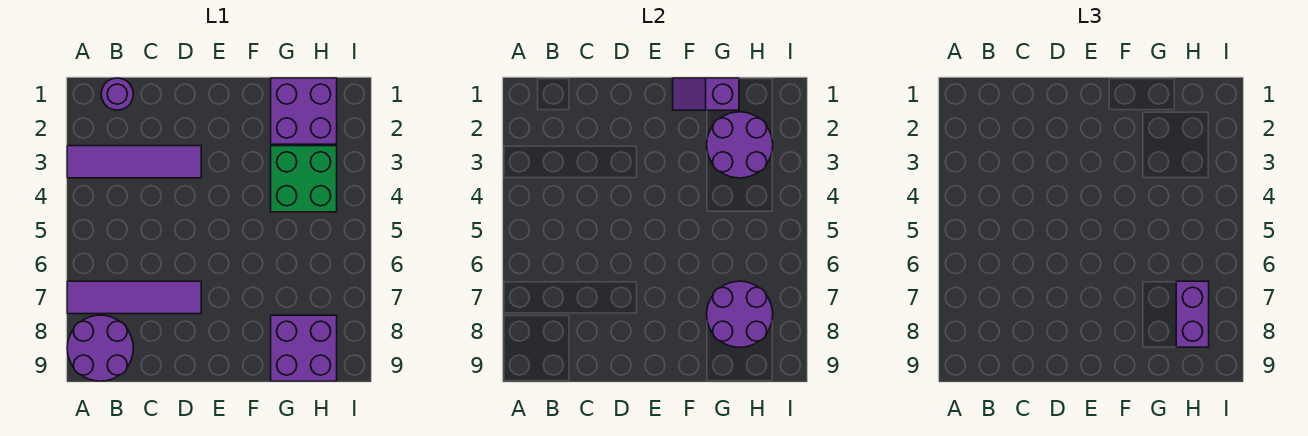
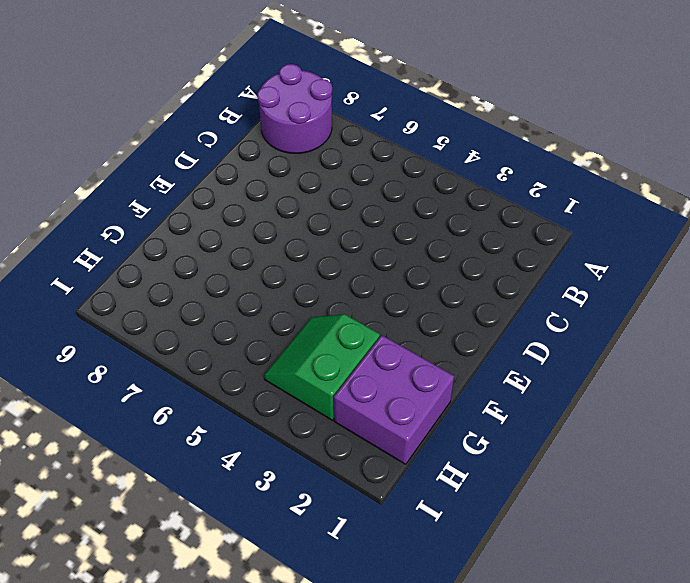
green 2x2 slope [264,314,380,420] -> green 2x2 brick [271,146,337,212]
none -> purple 1x4 tile [67,146,201,178]
none -> purple 1x4 tile [67,281,201,314]

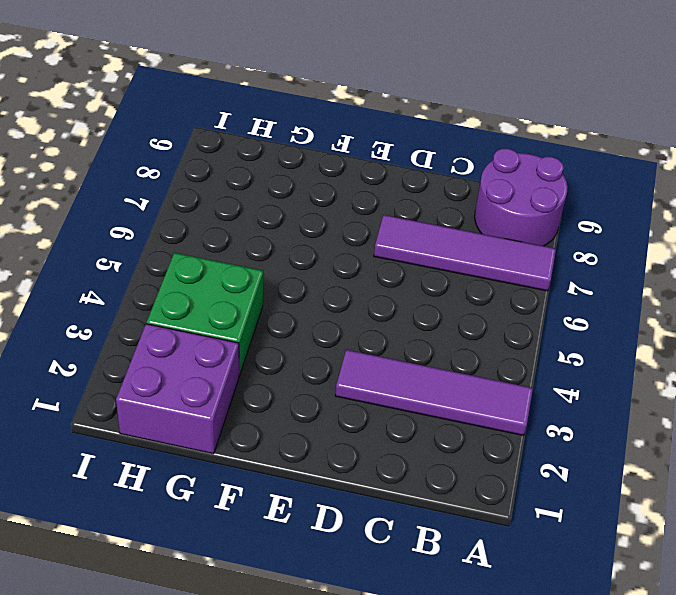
none -> purple 1x1 round brick [101,78,133,110]
none -> purple 2x2 brick [271,315,337,381]

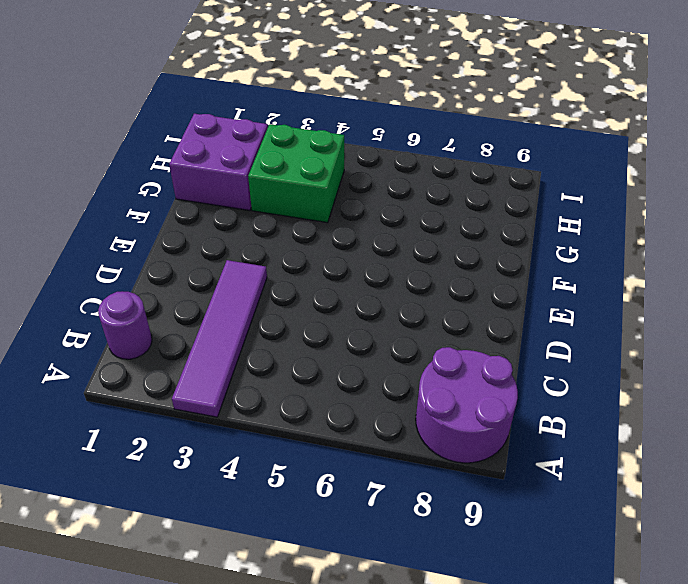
none -> purple 1x4 tile [67,281,201,314]
none -> purple 2x2 brick [271,315,337,381]

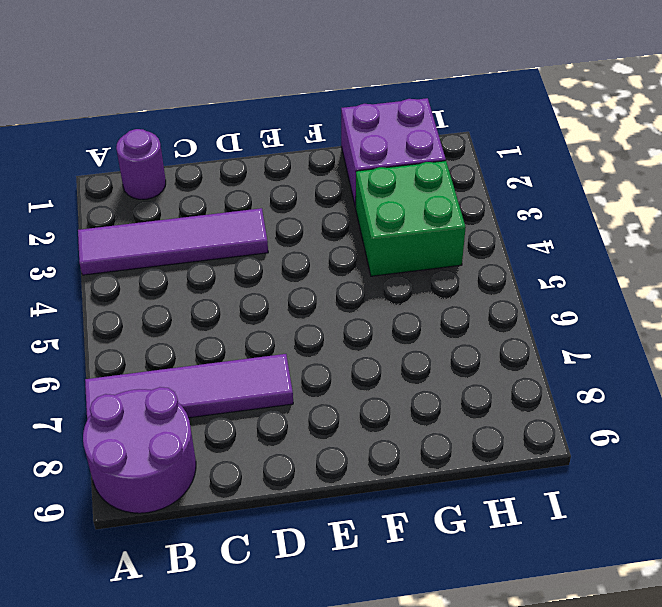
none -> purple 2x2 brick [271,315,337,381]
none -> purple 1x2 slope [673,78,739,110]

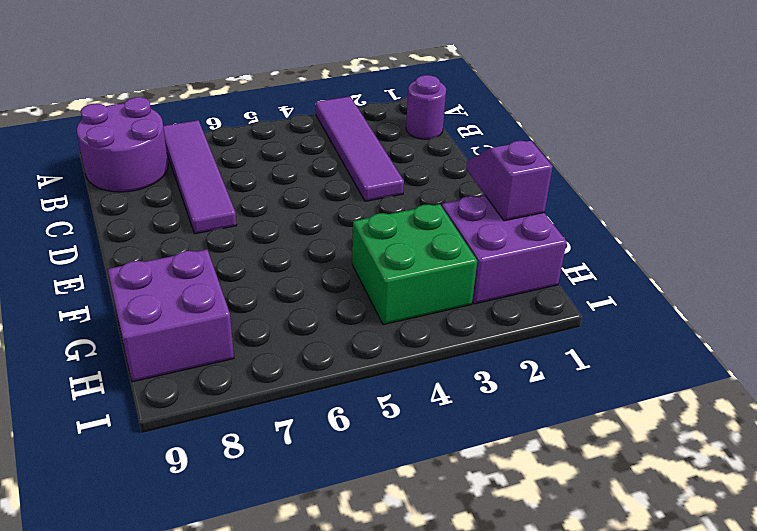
none -> purple 2x2 round brick [707,112,773,178]
none -> purple 2x2 round brick [707,281,773,347]

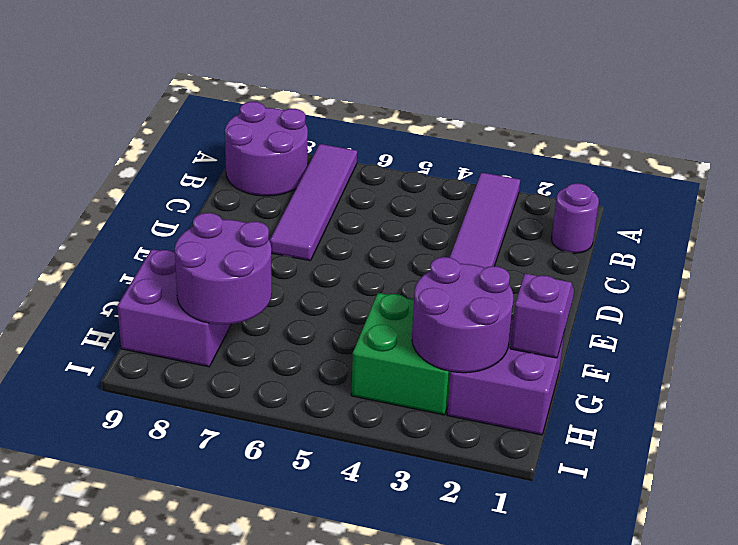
none -> purple 1x2 brick [1176,281,1209,347]

